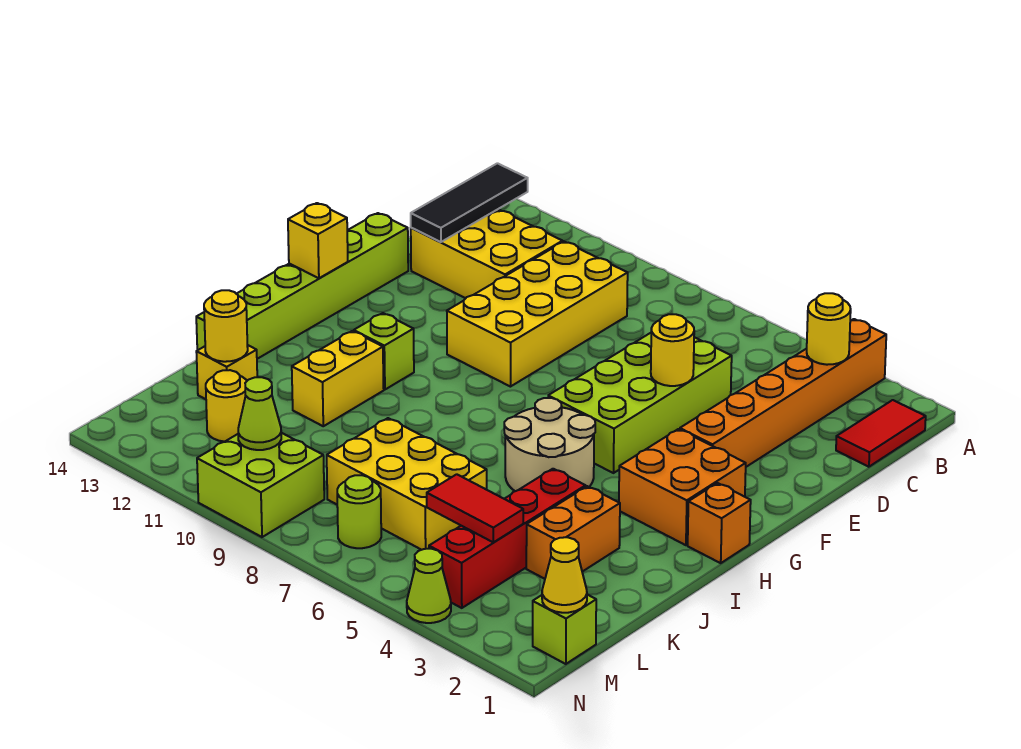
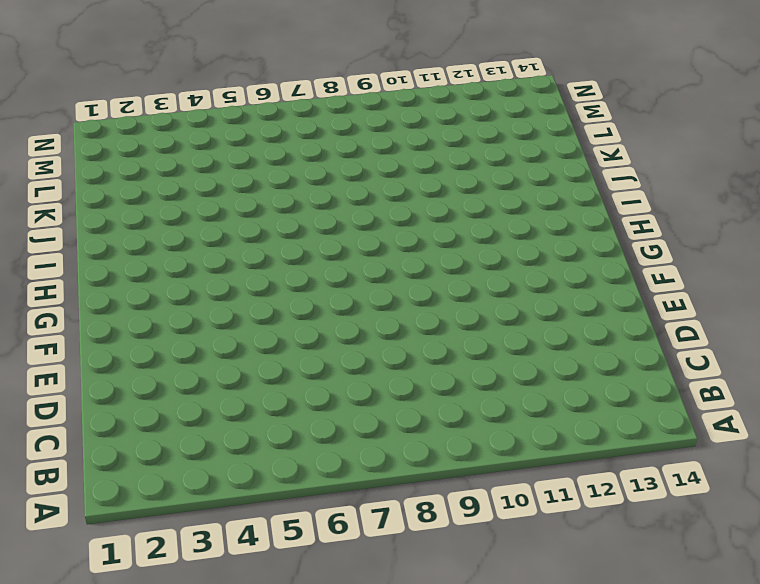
none -> orange 1x6 brick [680,319,886,467]
none -> red 1x2 tile [836,400,926,467]
none -> yellow 2x4 brick [447,242,628,387]

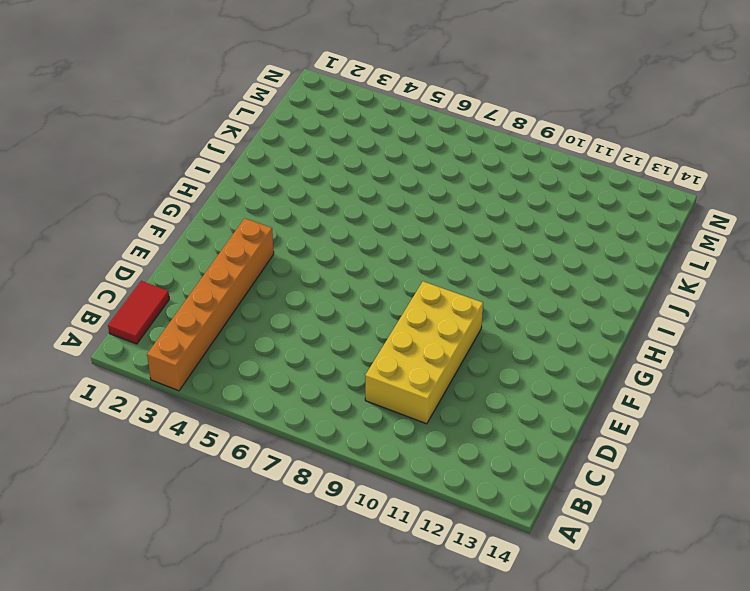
none -> yellow 2x3 brick [411,209,563,298]
none -> lime 2x4 brick [548,333,732,473]
none -> lime 1x6 brick [196,213,408,359]

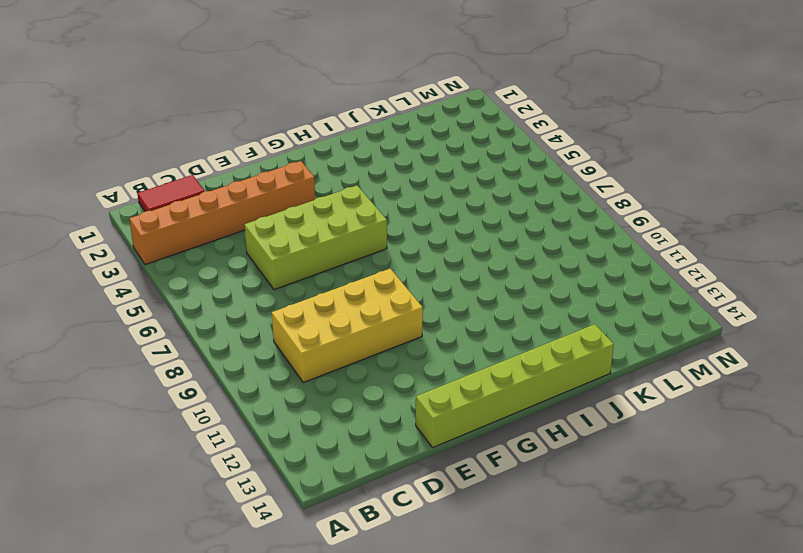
none -> yellow 2x3 brick [411,209,563,298]
none -> orange 2x2 brick [619,429,746,545]
none -> orange 1x1 brick [688,483,751,563]

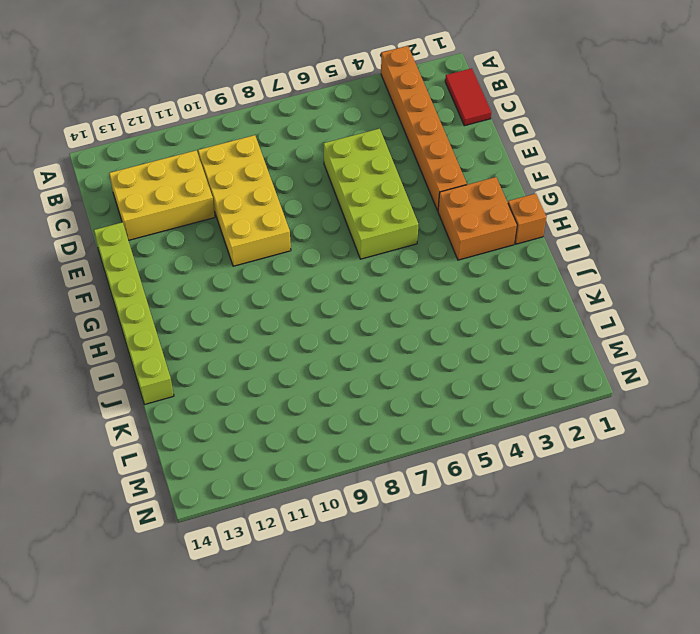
none -> tan 2x2 round brick [504,398,595,491]
none -> lime 1x1 brick [354,313,414,390]
none -> yellow 1x2 brick [292,331,384,426]

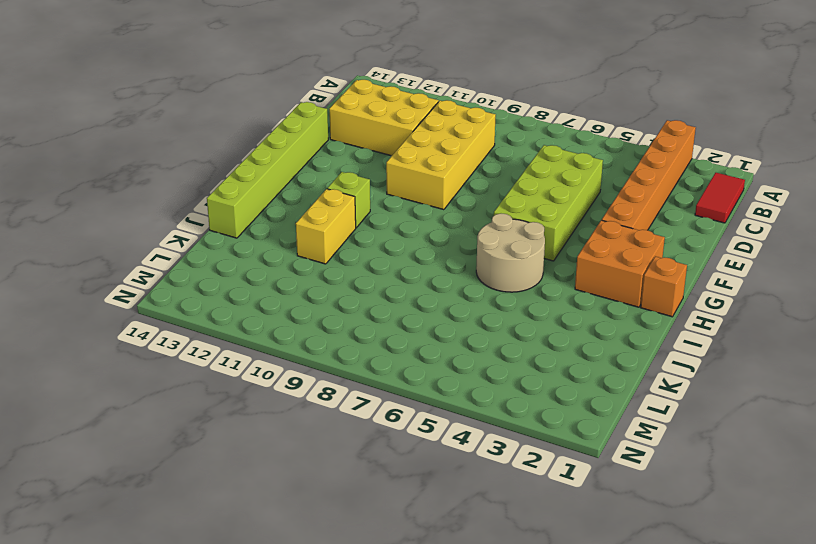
none -> orange 1x2 brick [526,486,620,579]
none -> red 1x4 brick [429,469,586,608]
none -> yellow 2x3 brick [327,418,487,550]

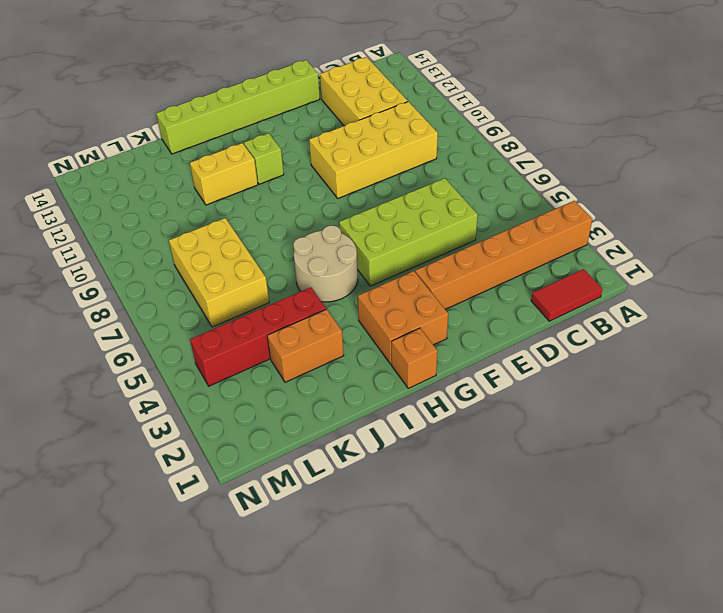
none -> yellow 1x1 brick [196,345,257,399]
none -> yellow 1x1 round brick [206,370,247,442]
none -> lime 1x1 brick [533,595,596,664]

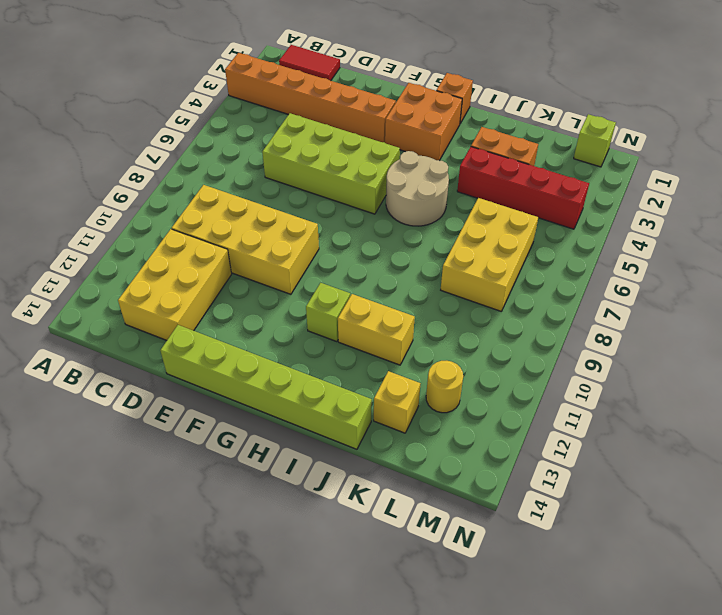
none -> lime 1x1 round brick [337,475,381,548]
none -> lime 2x2 brick [197,433,324,537]
none -> lime 1x1 cone [407,549,451,623]

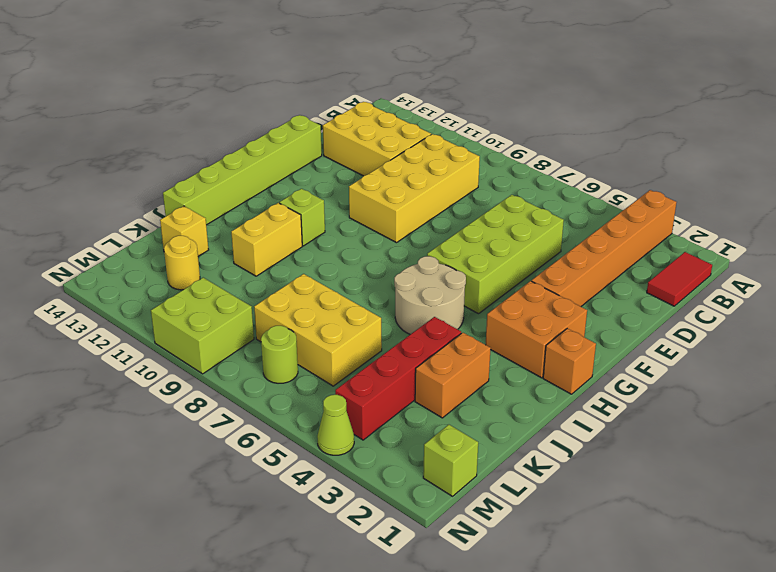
none -> yellow 1x1 round brick [807,293,851,365]
none -> black 1x3 tile [411,163,528,242]
none -> yellow 1x1 round brick [651,314,694,386]

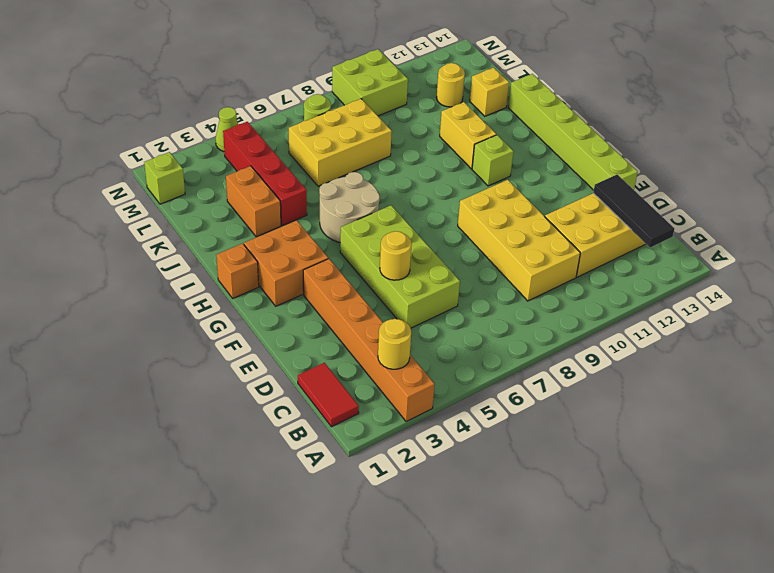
none -> yellow 1x1 brick [288,203,348,278]
none -> yellow 1x1 round brick [204,290,248,362]
none -> red 1x2 tile [427,474,523,542]

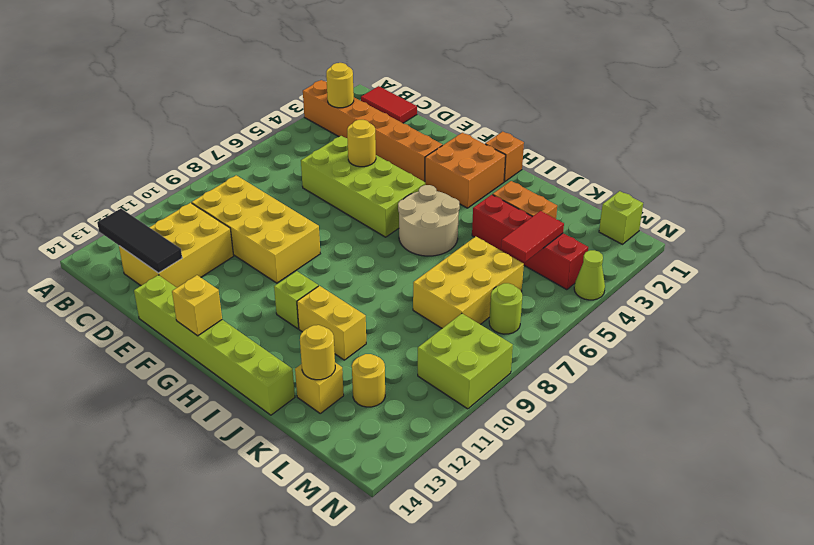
none -> yellow 1x1 cone [542,537,587,613]
none -> lime 1x1 cone [238,377,281,450]

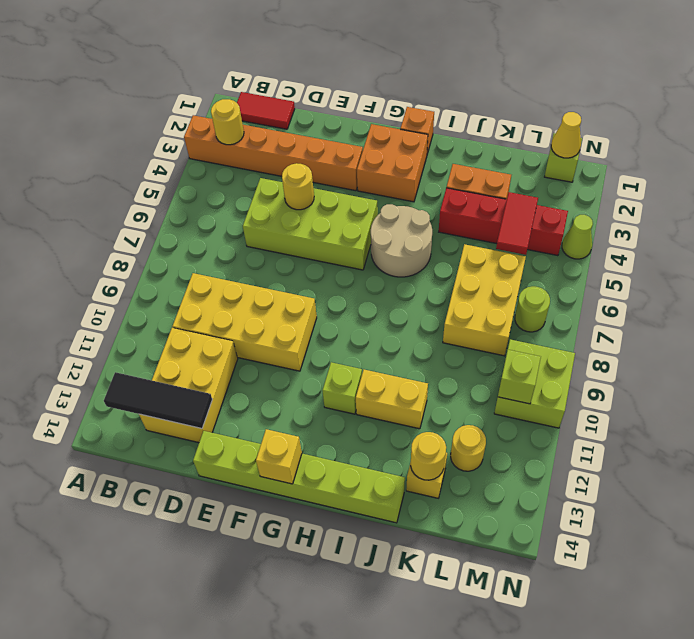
lime 1x1 brick [498,350,541,404] -> lime 1x1 cone [238,377,281,450]

